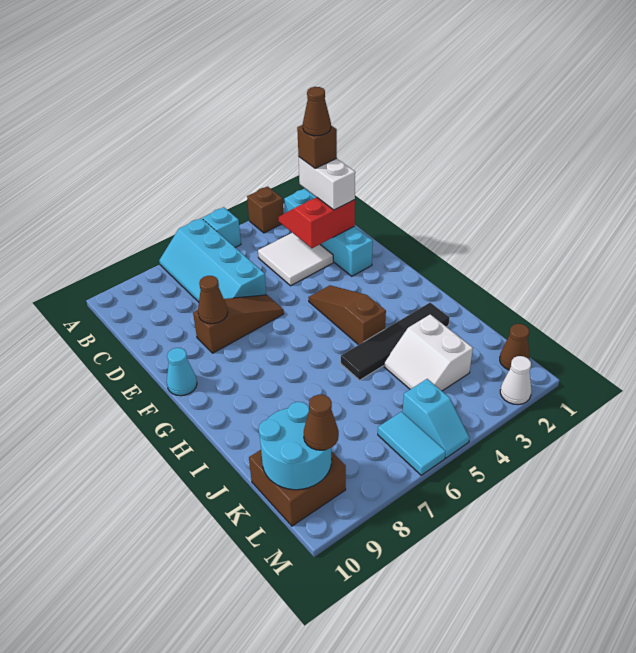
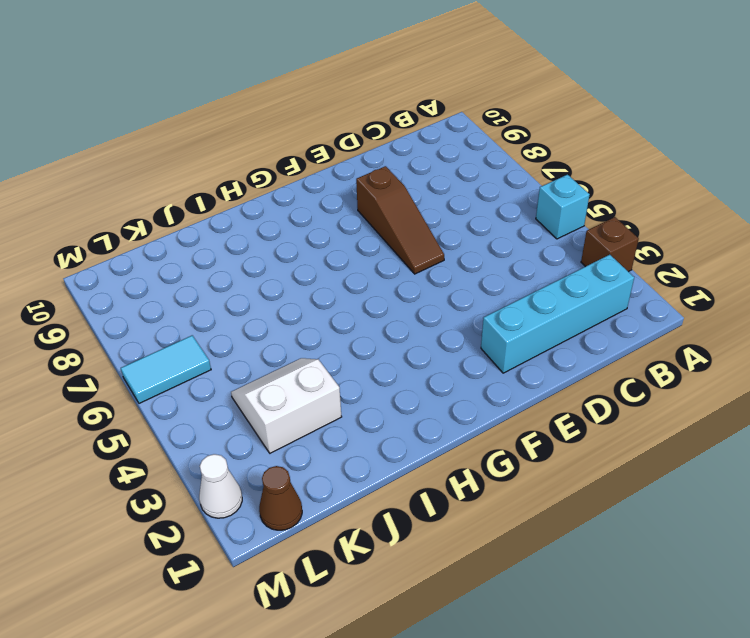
none -> cyan 2x4 slope [159,218,266,302]
none -> white 2x2 tile [258,233,333,286]
none -> brown 1x3 slope [308,285,386,345]

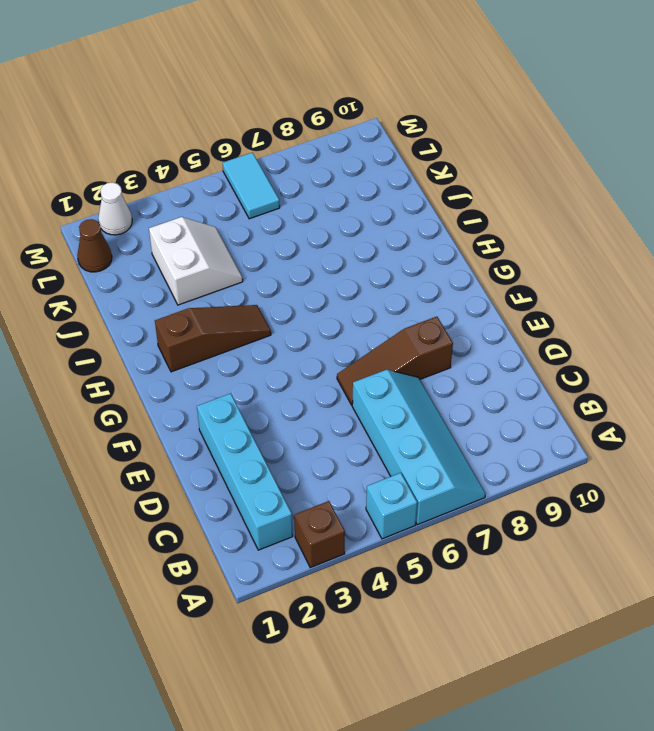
brown 1x3 slope [155,305,271,372] -> brown 1x3 slope turned to [308,285,386,345]
none -> white 2x2 tile [258,233,333,286]
none -> cyan 1x1 cone [167,348,197,396]
none -> black 1x4 tile [341,303,450,380]

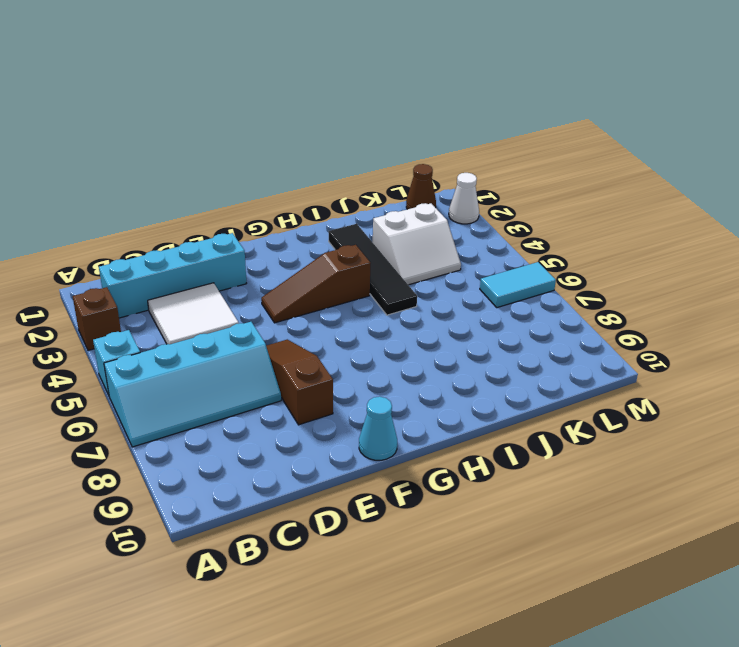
none -> brown 2x2 brick [249,450,346,526]
none -> cyan 1x2 slope [403,379,470,458]
none -> red 2x2 slope [279,197,355,248]

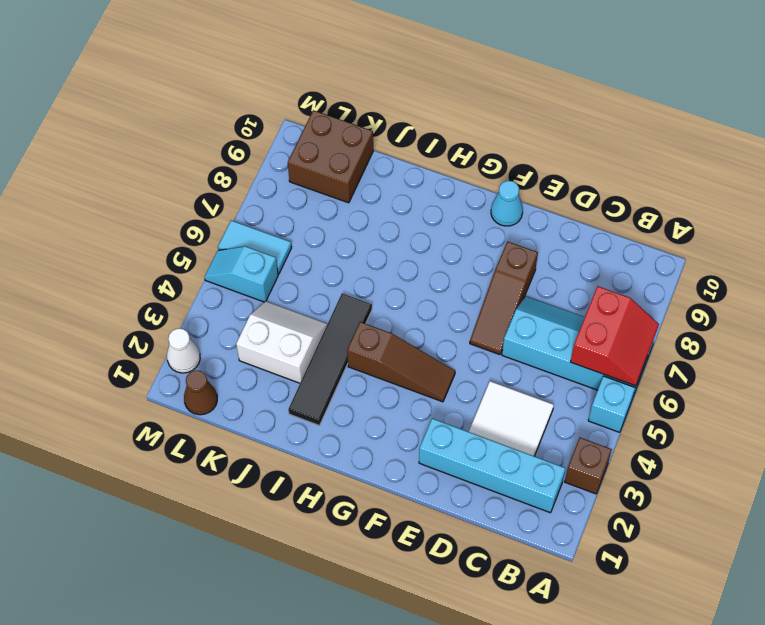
red 2x2 slope [571,286,659,386] -> red 2x2 slope moved to [279,197,355,248]
none -> brown 1x1 cone [198,276,228,324]
none -> cyan 2x2 round brick [259,402,332,490]
none -> white 1x2 brick [299,157,355,210]

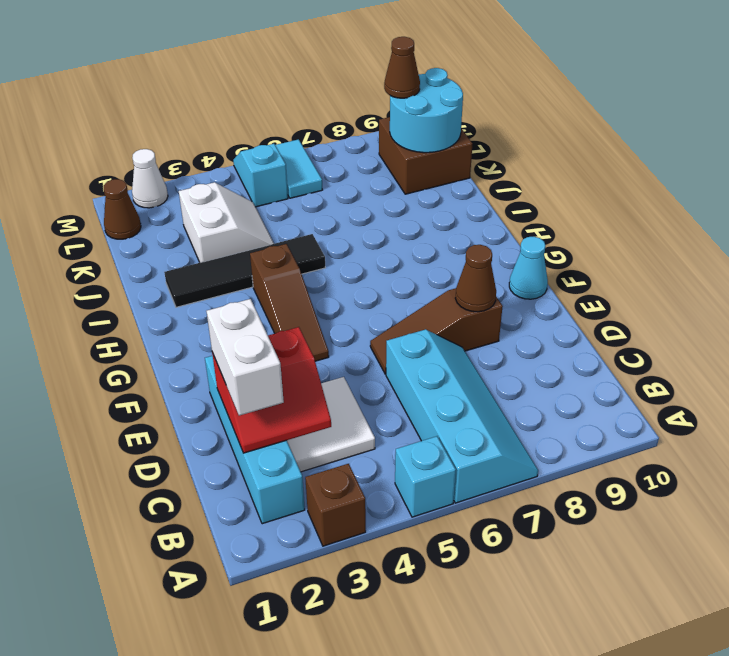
none -> brown 1x1 brick [297,125,337,168]
none -> brown 1x1 cone [303,87,331,136]

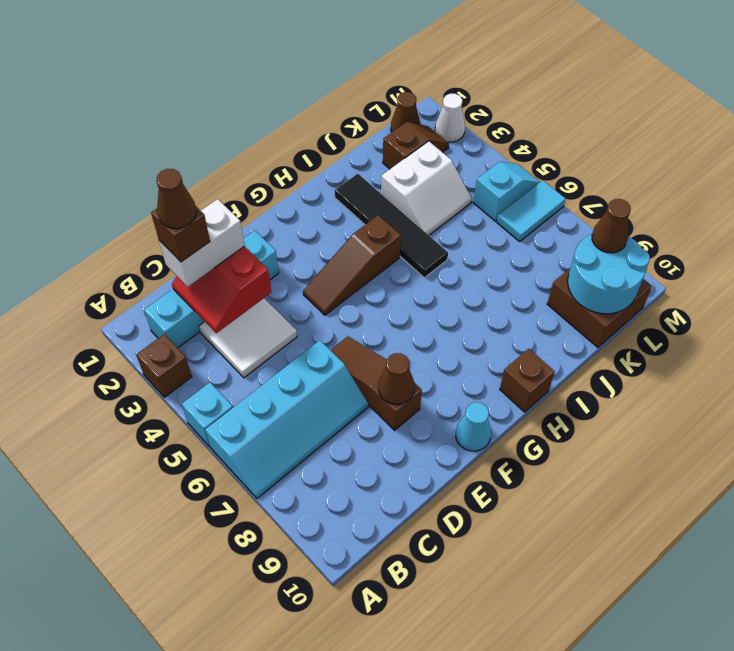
brown 1x1 brick [500,349,555,412] -> none
brown 1x2 slope [383,122,449,169] -> none

